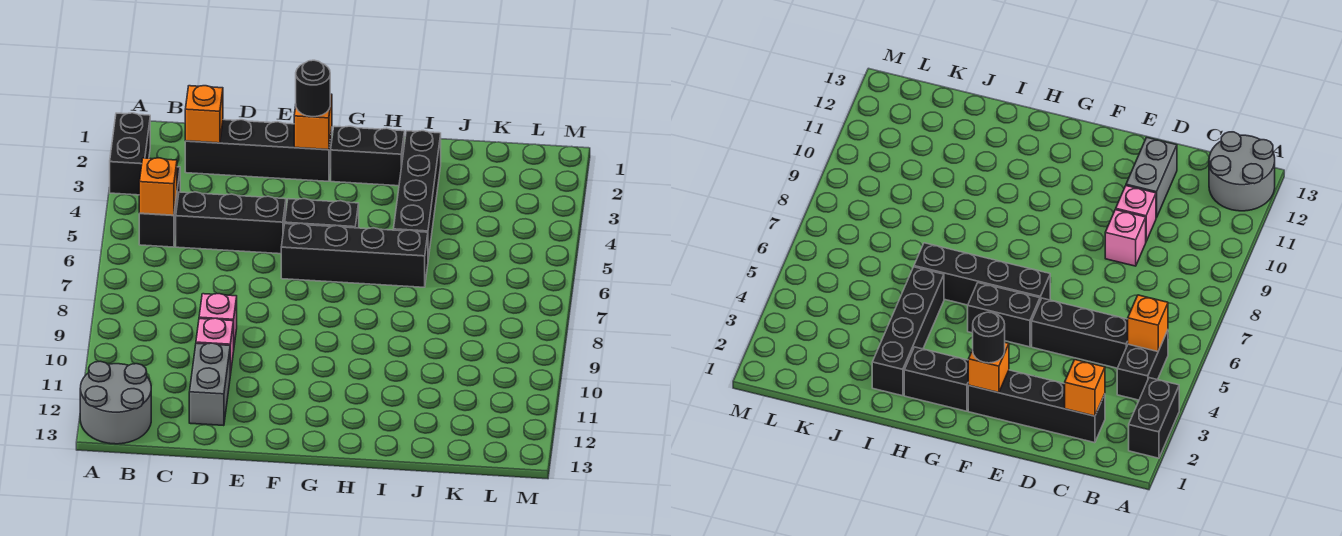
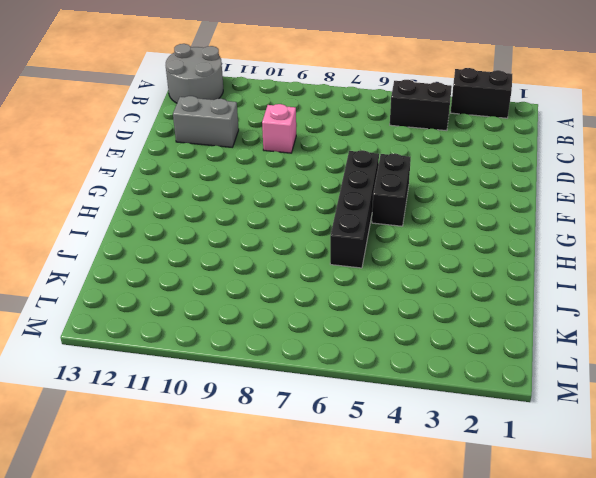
none -> black 1x4 brick [185,120,332,181]
none -> black 1x3 brick [176,192,286,254]
none -> pink 1x1 brick [196,318,234,375]

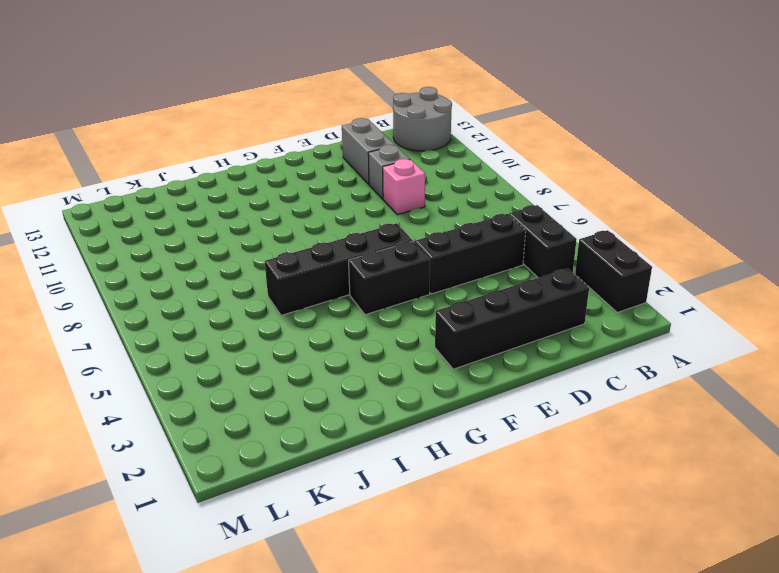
grey 1x1 brick [368,145,410,199] -> pink 1x1 brick [196,318,234,375]
none -> black 1x2 brick [331,126,404,186]
none -> black 1x4 brick [393,131,441,259]
none -> orange 1x1 brick [139,158,177,215]

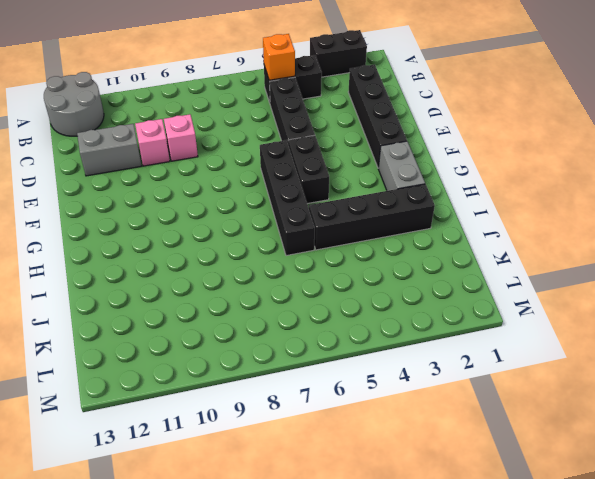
grey 1x2 brick [378,141,425,191] -> black 1x2 brick [331,126,404,186]
none -> orange 1x1 brick [185,86,223,143]
none -> orange 1x1 brick [294,94,332,150]
none -> black 1x1 round brick [296,60,330,117]

